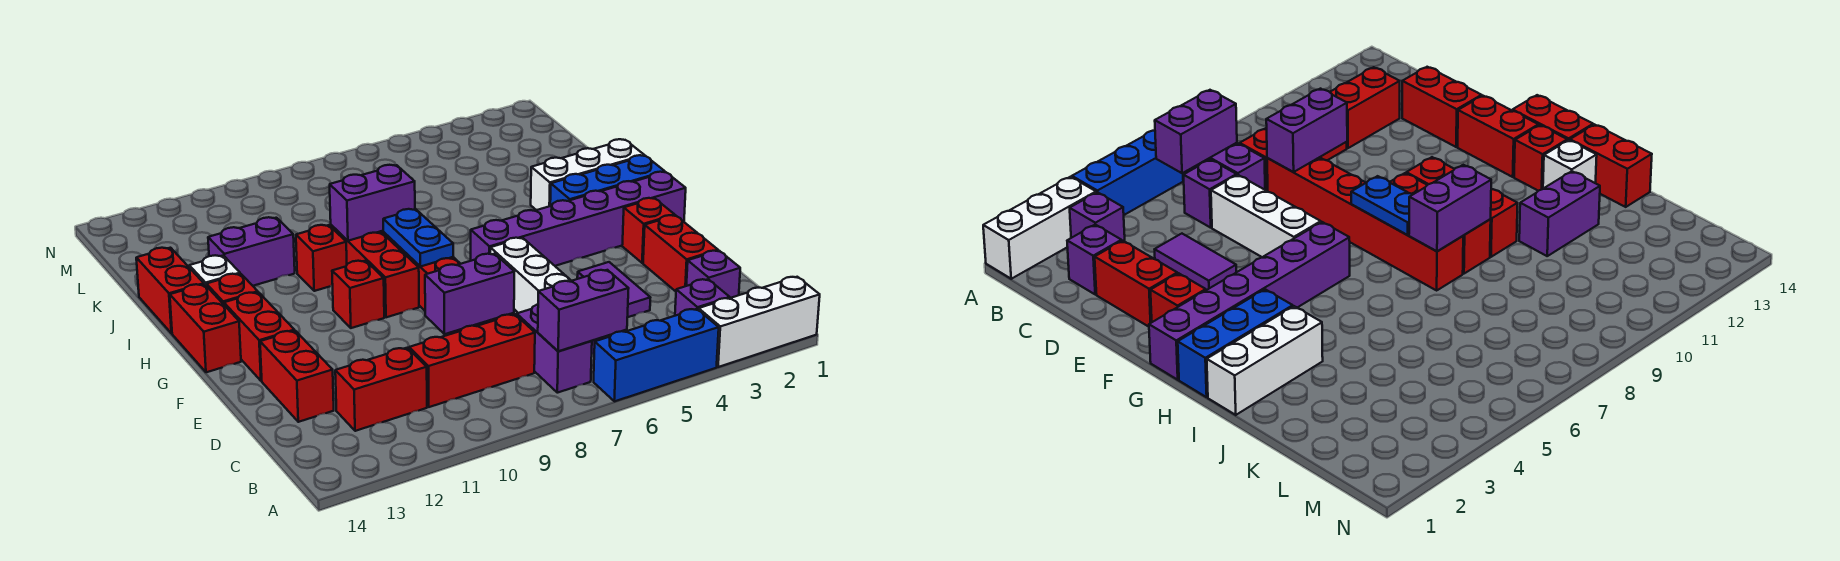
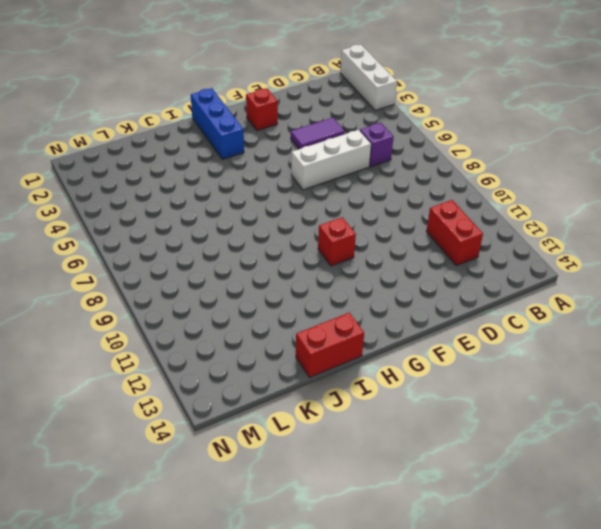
none -> blue 1x3 brick [594,309,719,401]
none -> purple 1x1 brick [675,279,730,316]
none -> purple 1x2 brick [517,304,592,393]
none -> purple 1x1 brick [686,251,740,298]

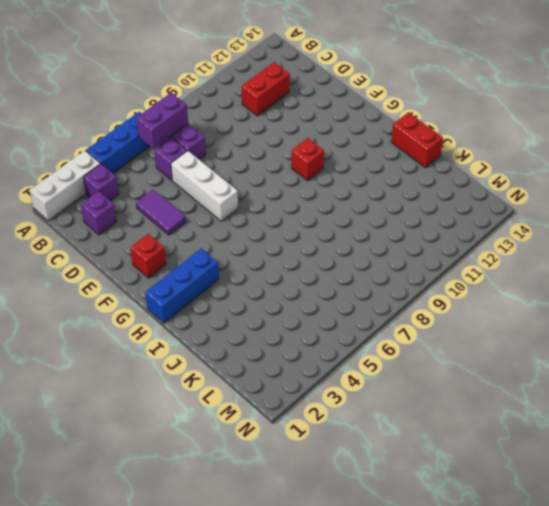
none -> red 1x3 brick [409,314,535,407]
none -> red 1x2 brick [643,215,718,291]
none -> red 1x6 brick [1267,157,1463,290]
none -> red 1x2 brick [260,331,334,422]

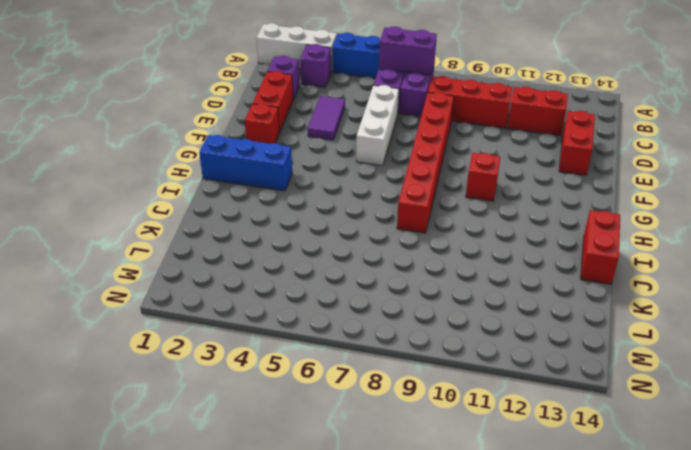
none -> red 1x2 brick [224,292,294,381]
none -> purple 1x6 brick [471,172,686,266]
none -> red 1x3 brick [331,225,419,317]
none -> red 1x2 brick [170,284,241,372]

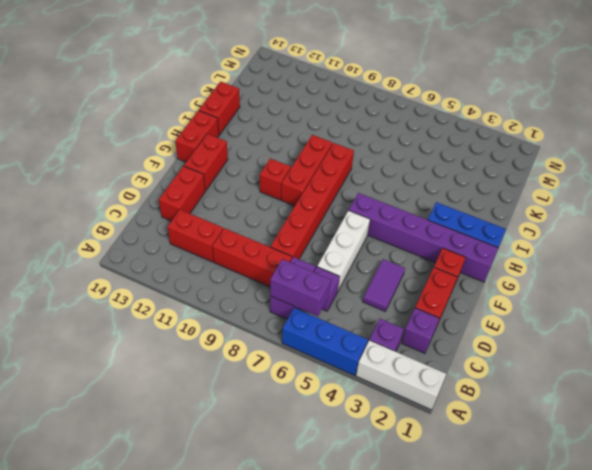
none -> red 1x1 brick [206,274,258,304]
none -> white 1x3 brick [531,139,644,210]
none -> red 1x1 brick [296,225,347,291]
none -> white 1x1 brick [189,255,240,286]

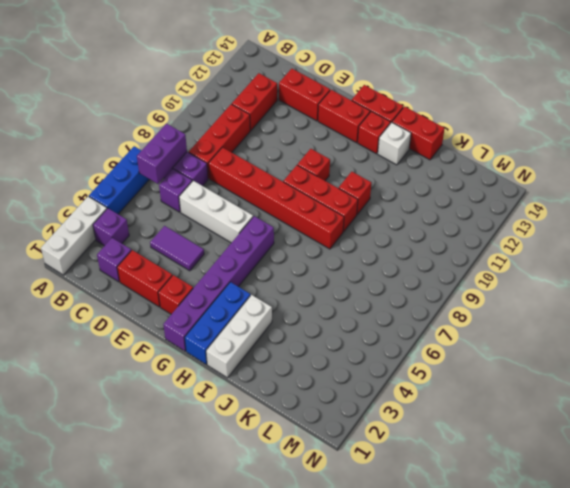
none -> purple 1x2 brick [208,217,295,286]
none -> purple 1x2 brick [425,254,514,334]
none -> blue 1x2 plate [383,209,453,267]
none -> purple 1x2 brick [330,165,415,241]

